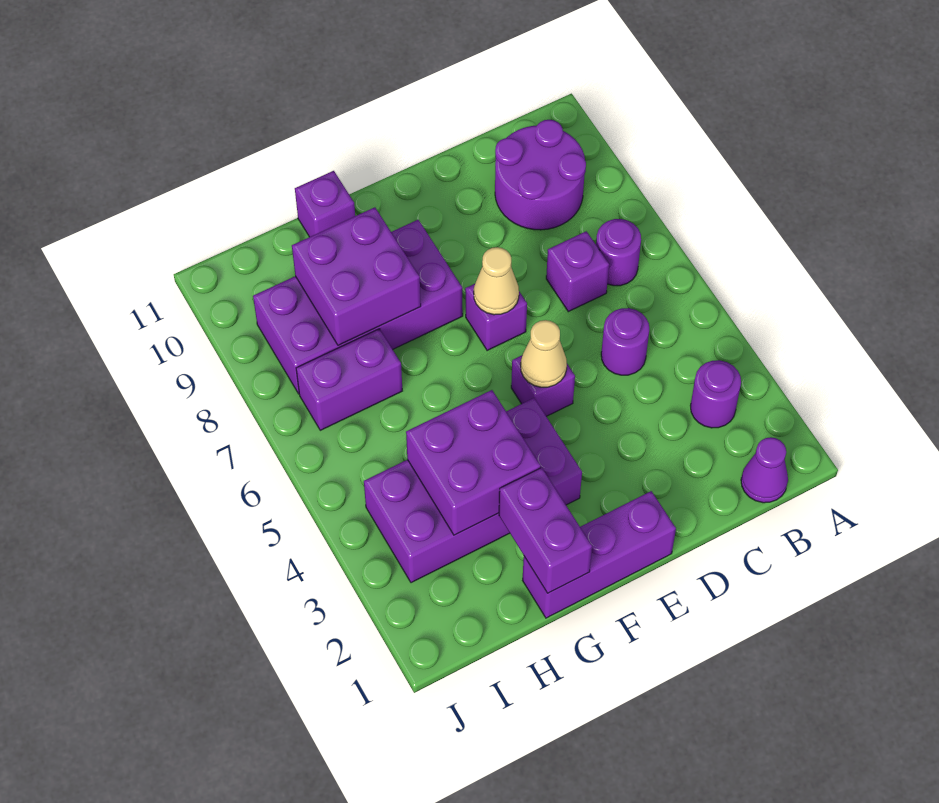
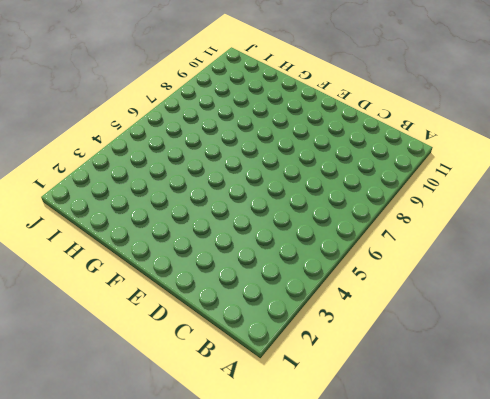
none -> purple 1x1 cone [741,437,788,503]
none -> purple 1x1 round brick [691,360,741,428]
none -> purple 1x1 round brick [596,219,641,286]

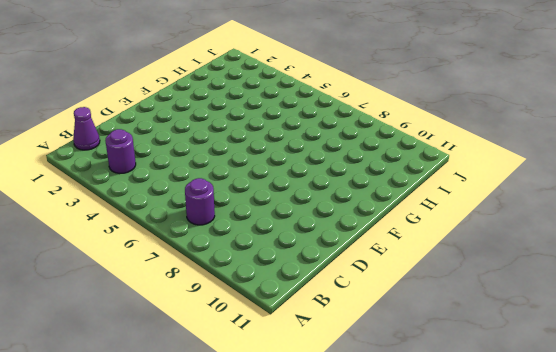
none -> purple 2x2 round brick [495,120,586,230]
none -> purple 1x1 round brick [601,308,649,375]
none -> purple 1x1 brick [546,231,609,312]

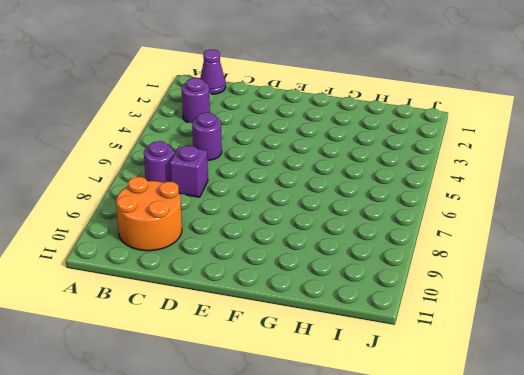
orange 2x2 round brick [116,177,182,251] -> purple 2x2 round brick [495,120,586,230]
none -> purple 1x3 brick [523,491,676,618]
none -> purple 1x1 brick [511,356,575,416]
none -> purple 1x1 brick [465,284,527,351]

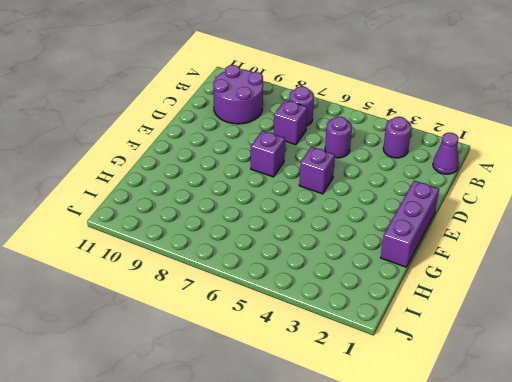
none -> purple 2x4 brick [364,398,582,583]
none -> purple 2x4 brick [253,220,463,394]
none -> purple 1x1 brick [295,171,355,237]

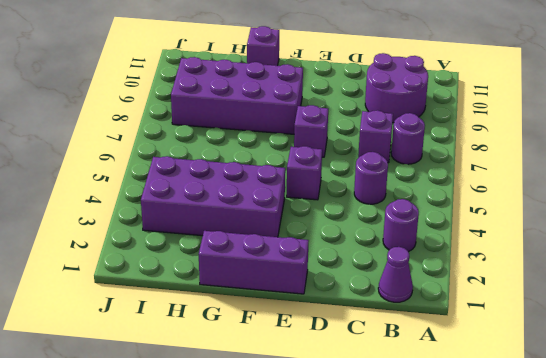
none -> purple 1x2 brick [296,329,402,430]
none -> tan 1x1 cone [521,320,567,387]
none -> tan 1x1 cone [474,247,519,315]

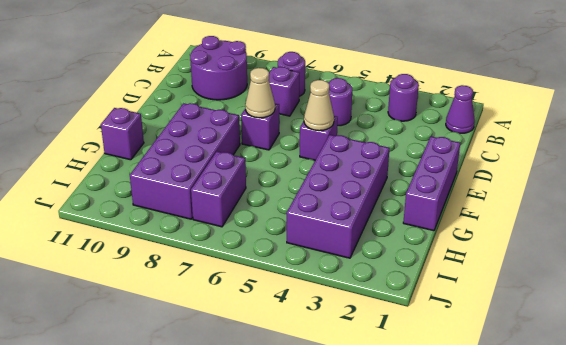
none -> purple 1x2 brick [499,468,592,593]
none -> purple 2x2 brick [406,390,541,535]
none -> purple 2x2 brick [292,207,421,345]

